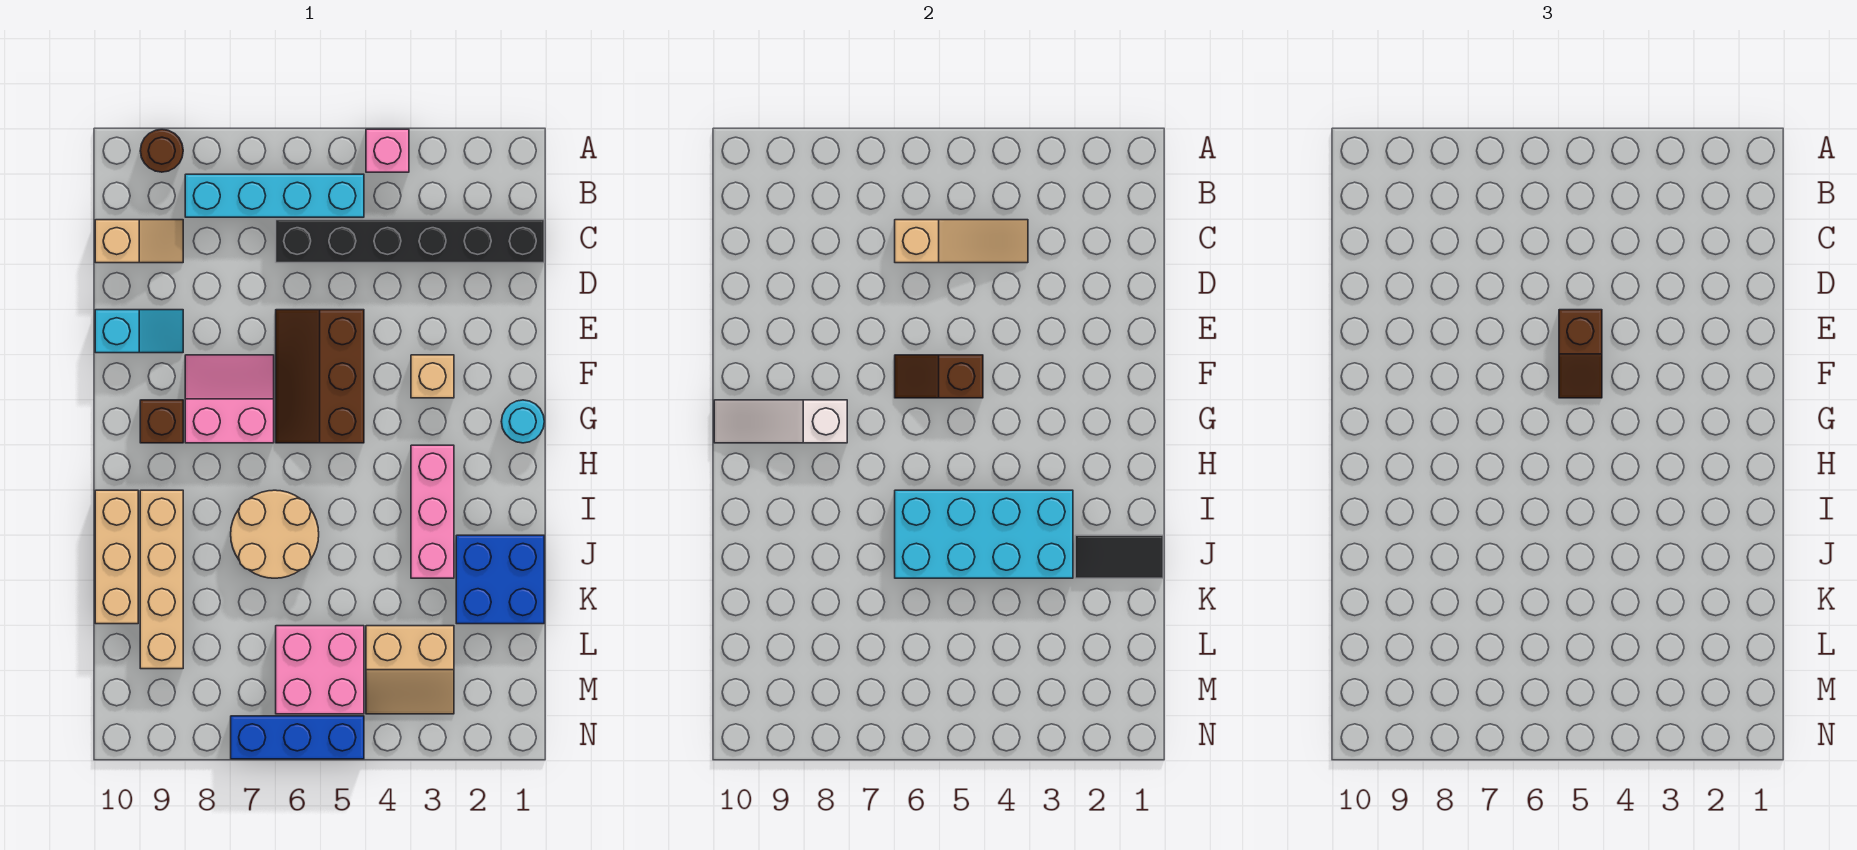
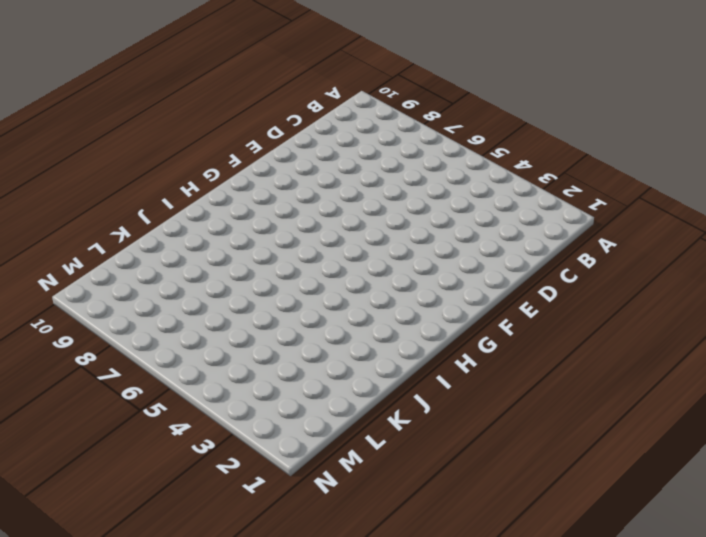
none -> pink 1x1 brick [366,129,409,172]
none -> brown 1x1 round brick [140,129,183,172]
none -> cyan 1x4 brick [185,174,364,217]

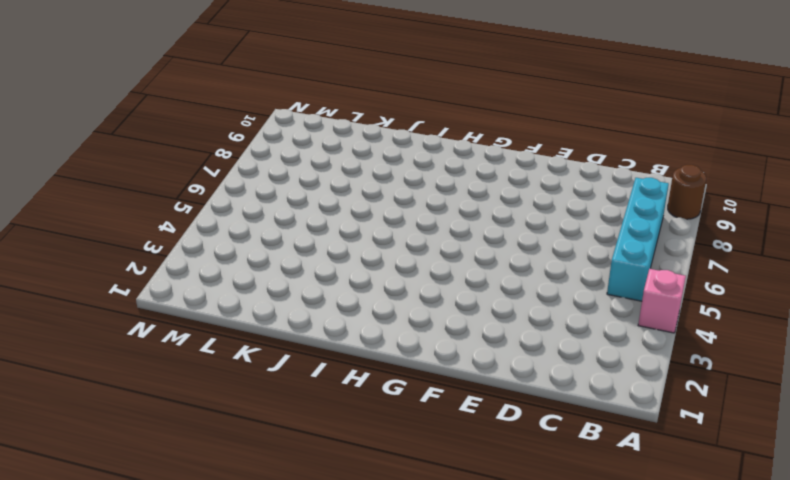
none -> black 1x6 brick [276,220,544,263]
none -> tan 1x2 slope [95,220,183,263]
none -> brown 2x3 slope [276,310,364,443]

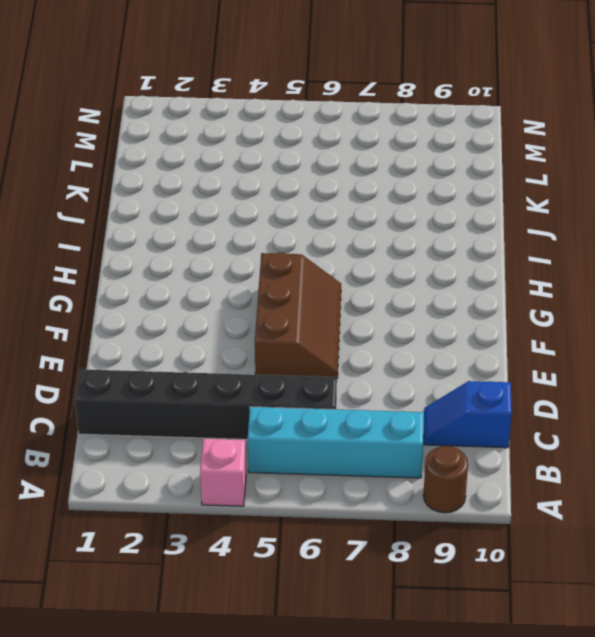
blue 1x2 slope [424,381,512,448] -> tan 1x2 slope [95,220,183,263]
none -> cyan 1x2 slope [95,310,183,353]
none -> tan 1x1 brick [411,355,454,398]
none -> pink 2x2 slope [185,355,274,443]

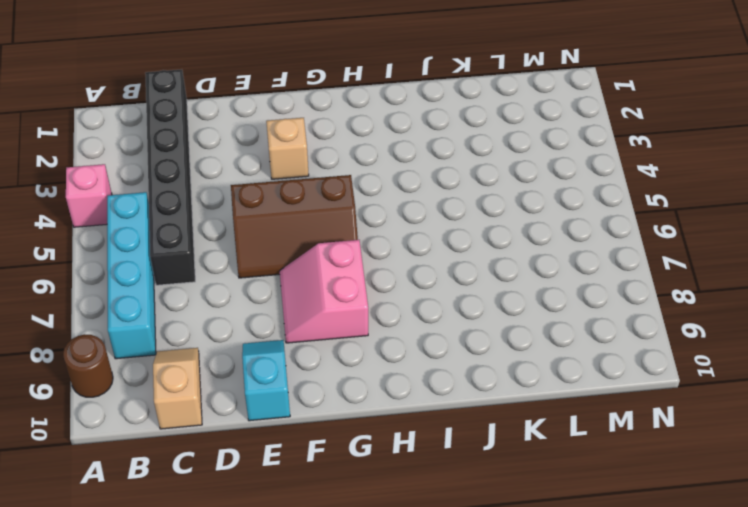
none -> cyan 1x1 round brick [501,400,544,443]
none -> brown 1x1 brick [140,400,183,443]
none -> pink 1x3 brick [411,445,454,578]

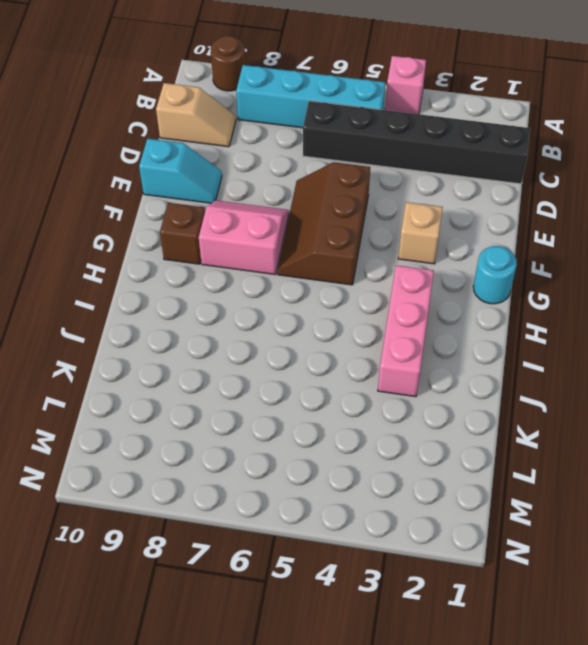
none -> tan 2x2 round brick [231,490,319,578]
none -> tan 1x4 brick [140,490,183,669]
none -> tan 1x3 brick [95,490,138,624]

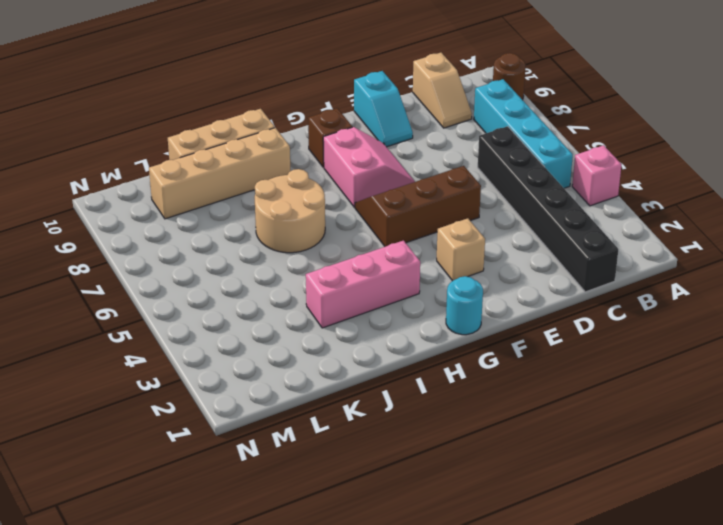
none -> blue 2x2 brick [456,535,544,624]
none -> tan 2x2 slope [366,626,454,714]
none -> pink 2x2 brick [276,626,364,714]

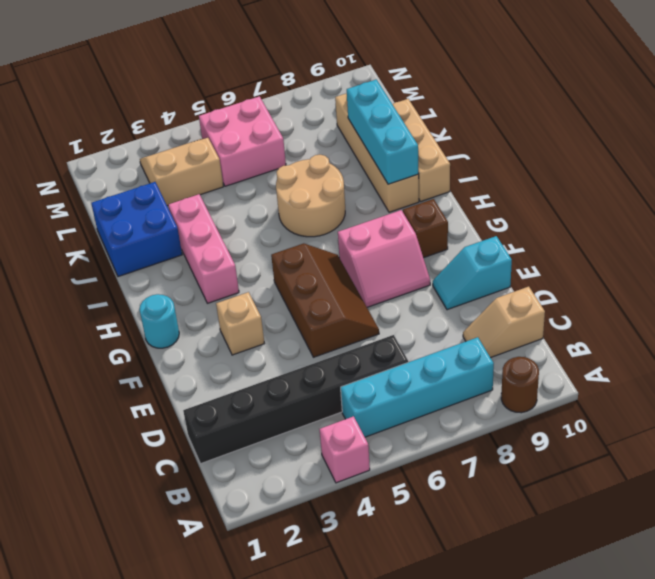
cyan 1x3 brick [347,79,419,184] -> none
none -> blue 1x3 brick [231,716,364,759]
none -> tan 1x3 slope [895,220,1028,263]
none -> brown 1x2 slope [895,355,983,398]

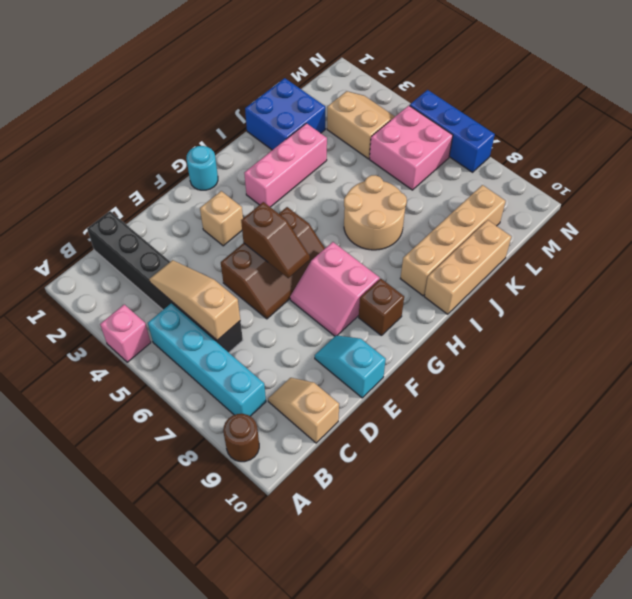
none -> white 1x3 slope [714,400,847,443]
none -> cyan 2x4 brick [895,490,1073,578]
none -> black 1x2 tile [1075,535,1163,578]

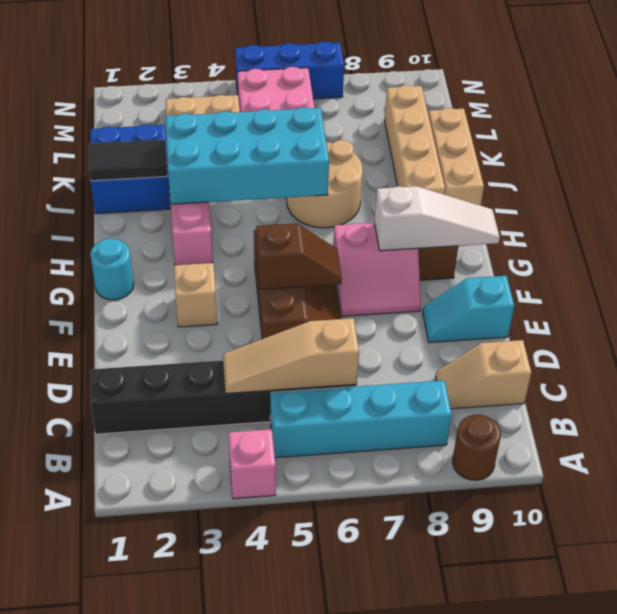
none -> brown 1x2 slope [1559,310,1602,398]

